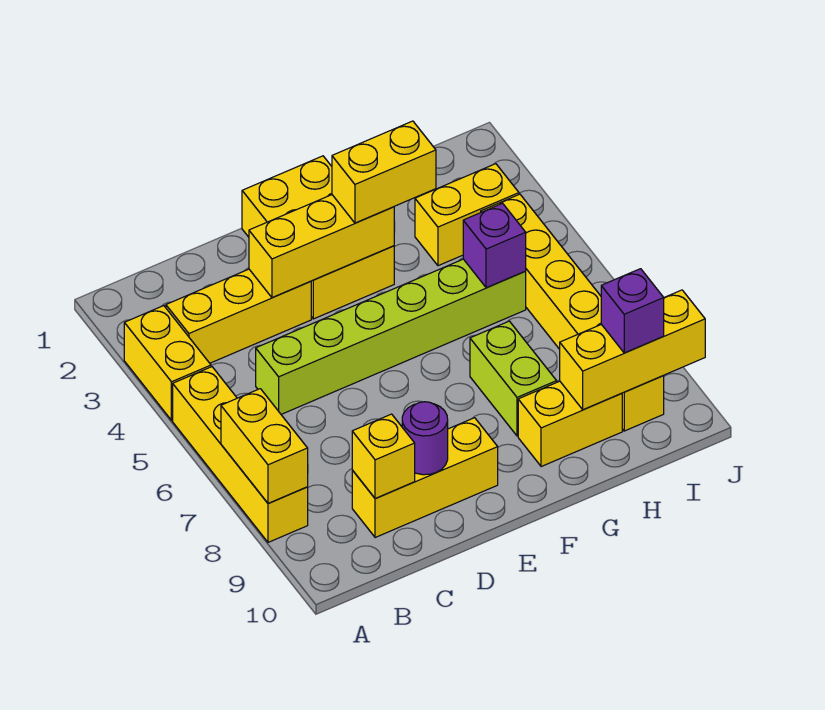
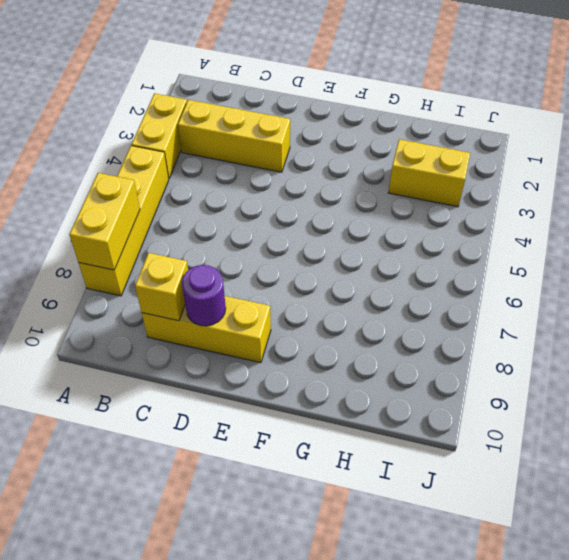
none -> lime 1x6 brick [256,259,526,414]
none -> yellow 2x3 brick [242,156,394,319]
none -> lime 1x2 brick [470,321,557,436]

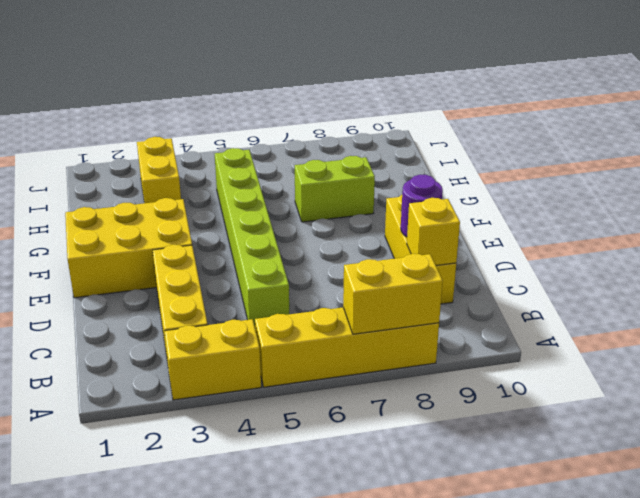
none -> yellow 1x2 brick [518,381,622,467]
none -> yellow 1x6 brick [481,194,664,431]
none -> yellow 1x3 brick [249,195,394,298]

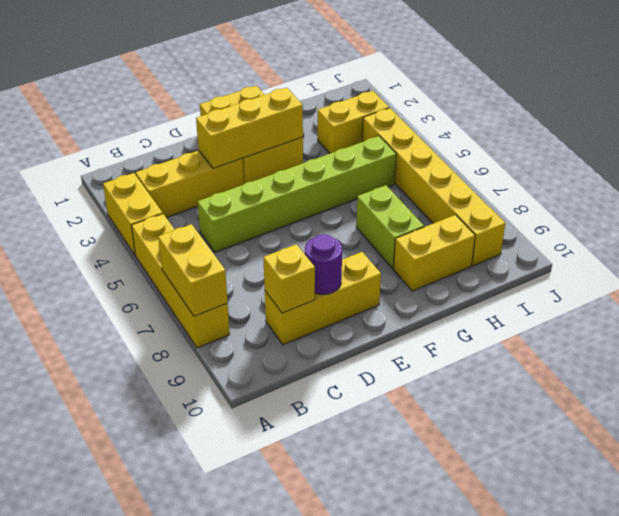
none -> purple 1x1 brick [463,203,526,288]
none -> yellow 1x3 brick [560,290,705,410]
none -> yellow 1x2 brick [332,121,436,223]

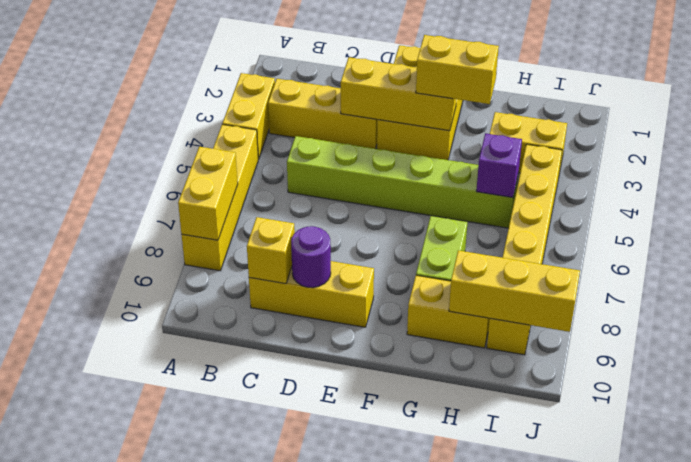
none -> purple 1x1 brick [601,269,664,353]

